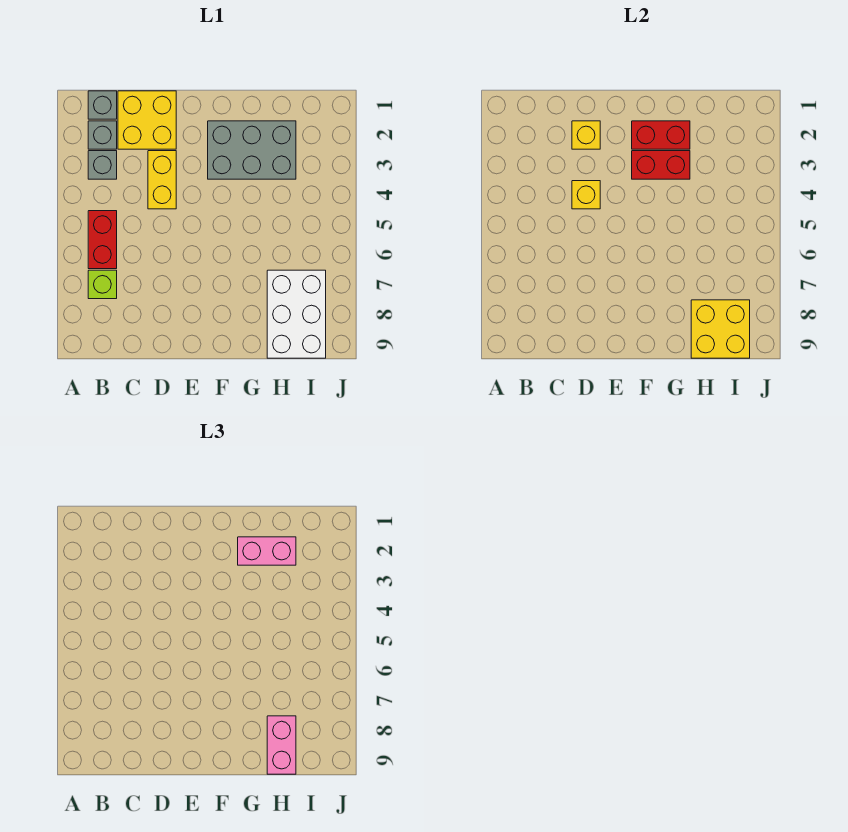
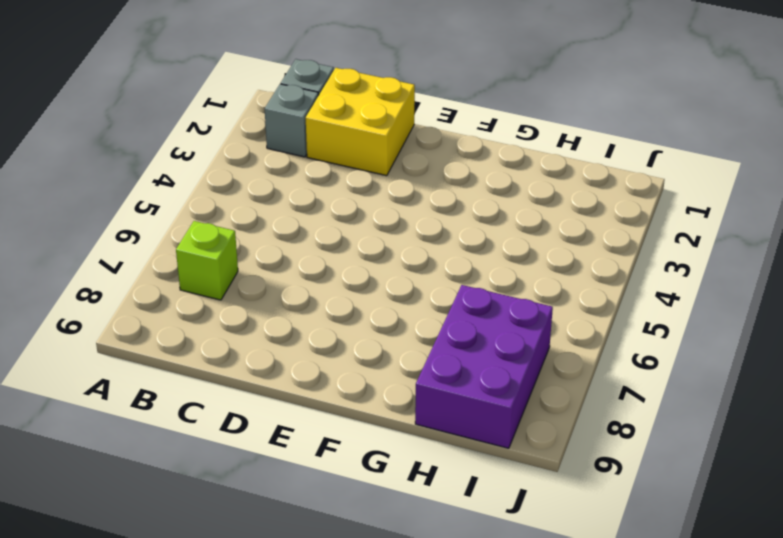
purple 2x3 brick [415,285,553,448] -> white 2x3 brick [267,270,326,358]
none -> grey 1x1 brick [88,151,117,179]
none -> red 1x2 brick [88,211,117,269]
none -> yellow 1x2 brick [148,151,176,209]

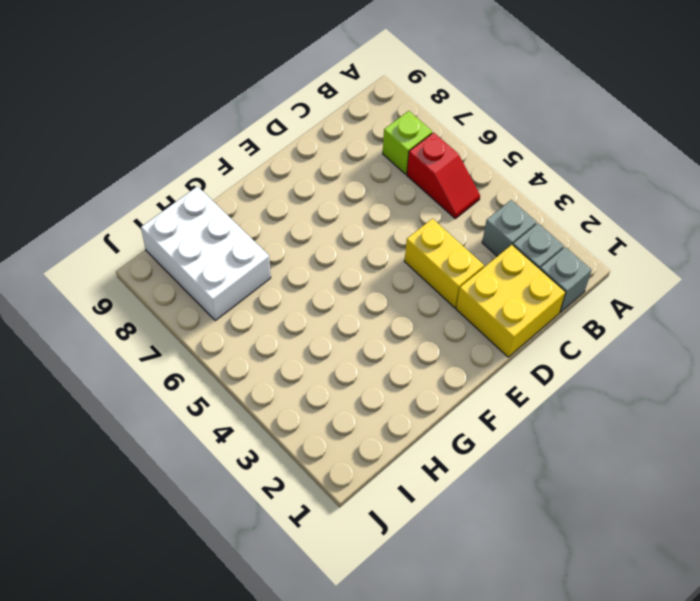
red 1x2 slope [407,133,480,219] -> red 1x2 brick [88,211,117,269]
none -> grey 2x3 brick [208,121,296,179]
none -> yellow 1x1 brick [572,121,600,149]
none -> yellow 1x1 brick [572,181,600,209]

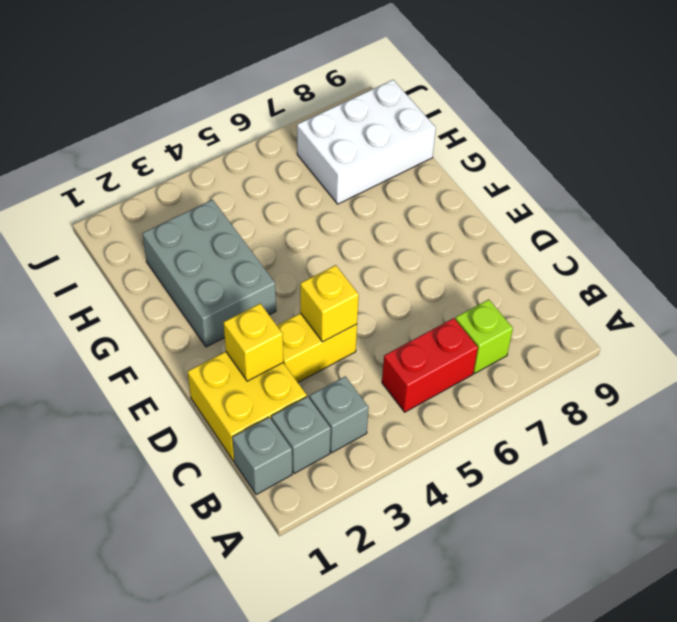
none -> red 1x2 brick [632,121,690,149]
none -> red 1x2 brick [632,151,690,179]
none -> yellow 2x2 brick [691,300,750,358]

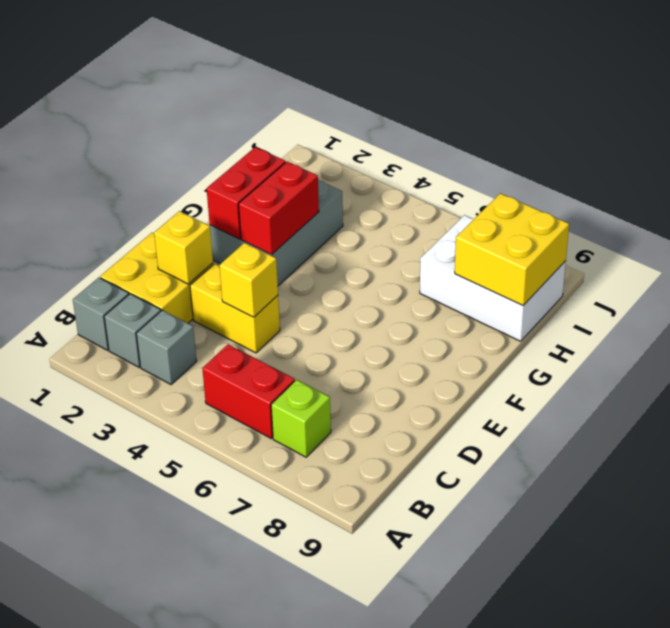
none -> pink 1x2 brick [238,537,296,565]
none -> pink 1x2 brick [267,716,296,774]

